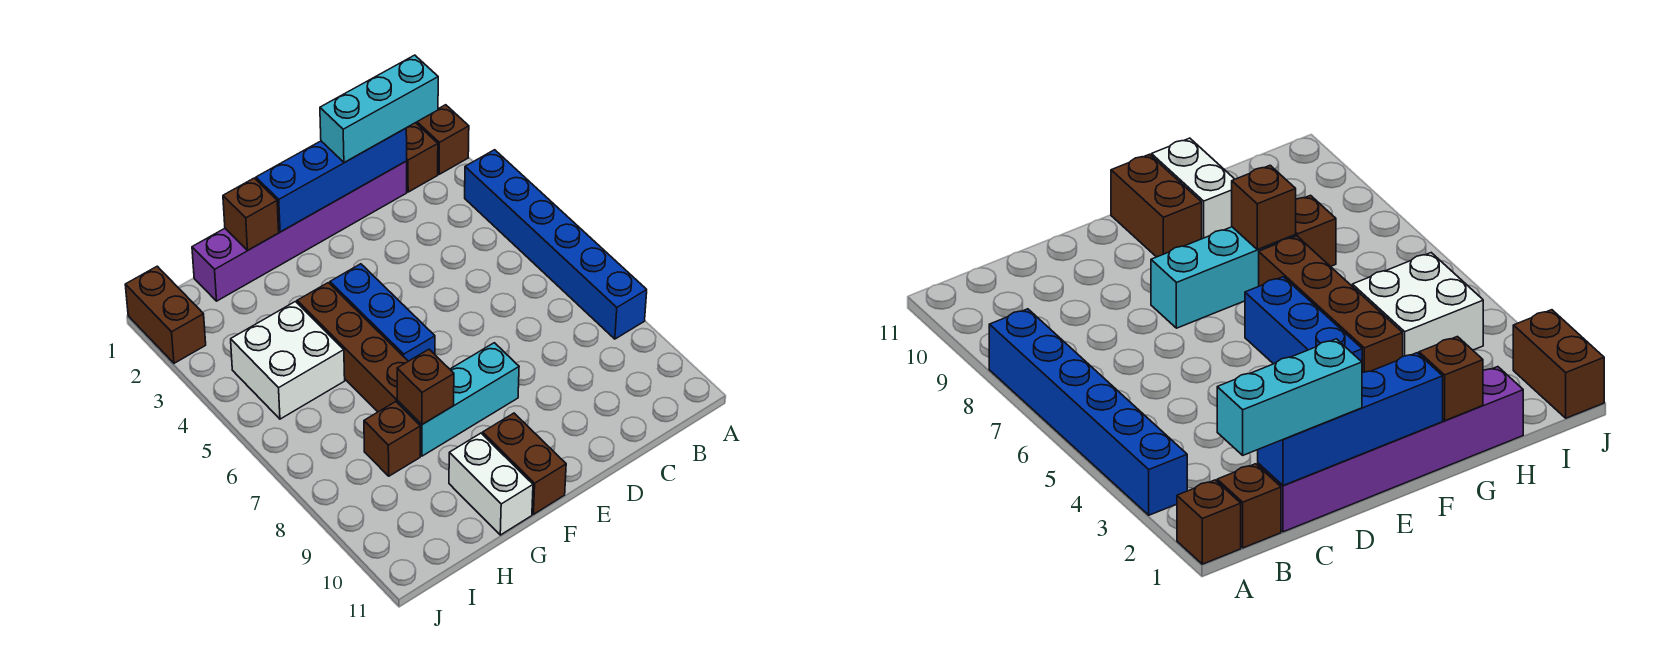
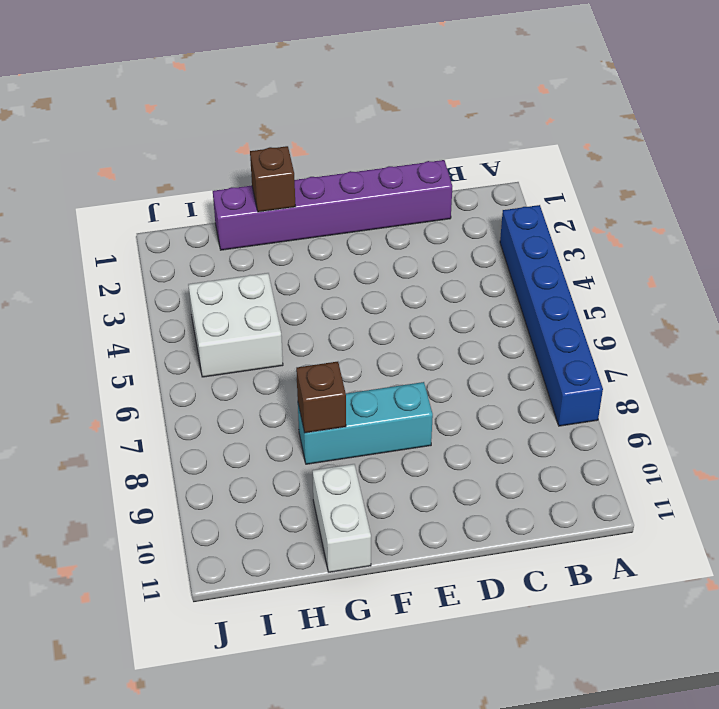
none -> brown 1x1 brick [416,105,469,174]
none -> brown 1x1 brick [406,123,438,192]
none -> blue 1x3 brick [330,264,435,361]

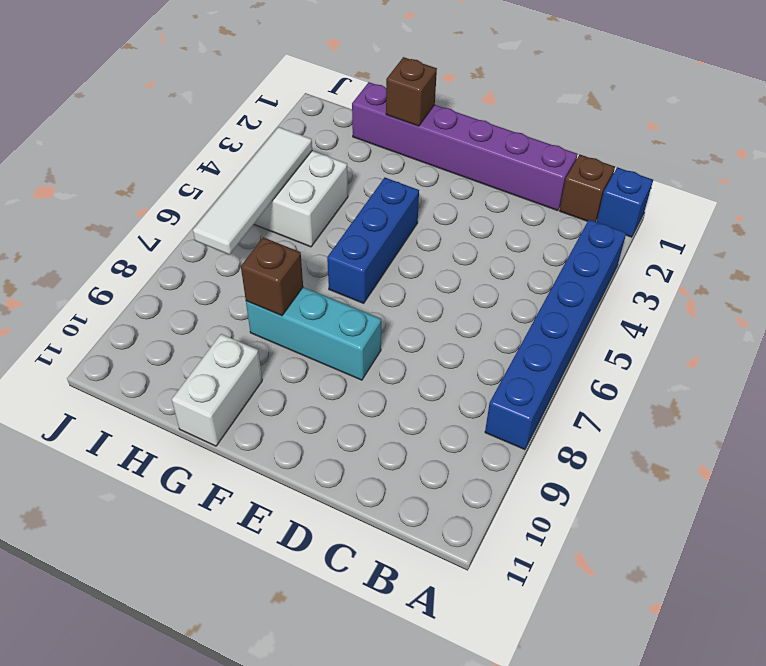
blue 1x1 brick [597,167,653,237] -> brown 1x1 brick [416,105,469,174]
white 1x4 tile [193,127,312,255] -> none
none -> brown 1x2 brick [483,413,566,514]
none -> brown 1x4 brick [297,283,408,412]
none -> brown 1x1 brick [364,402,420,476]

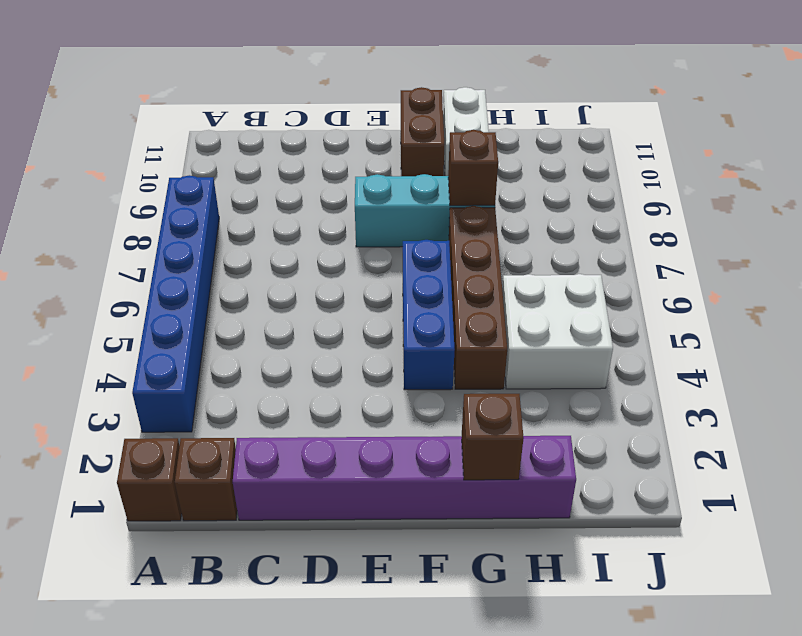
none -> brown 1x1 brick [364,402,420,476]
none -> brown 1x2 brick [125,266,206,363]
none -> blue 1x4 brick [256,128,407,232]

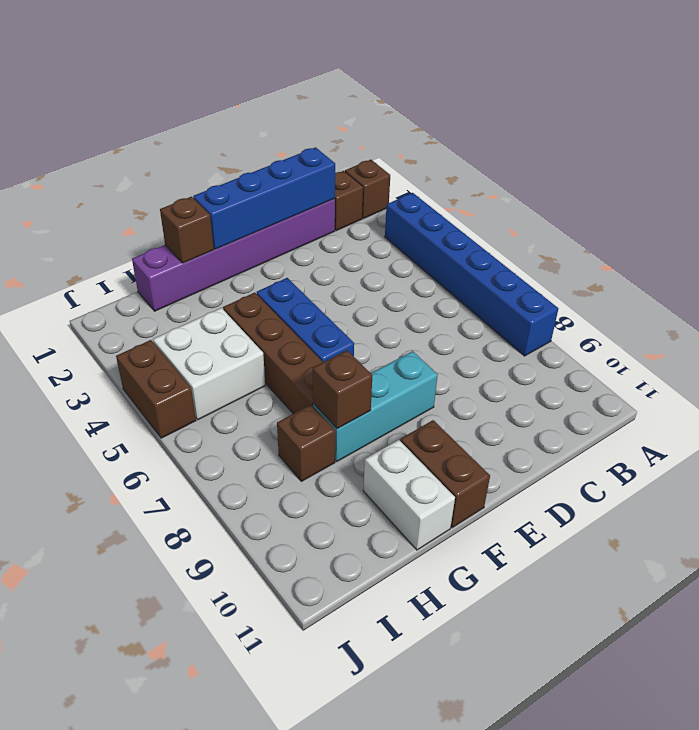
brown 1x2 brick [116,340,196,438] -> brown 1x2 brick moved to [125,266,206,363]
none -> cyan 1x3 brick [320,55,438,163]

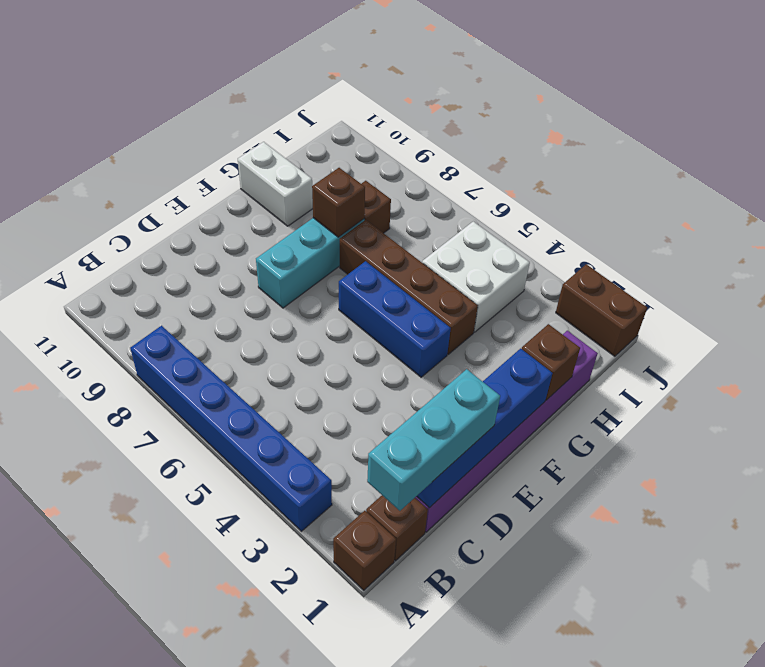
none -> brown 1x2 brick [483,413,566,514]

